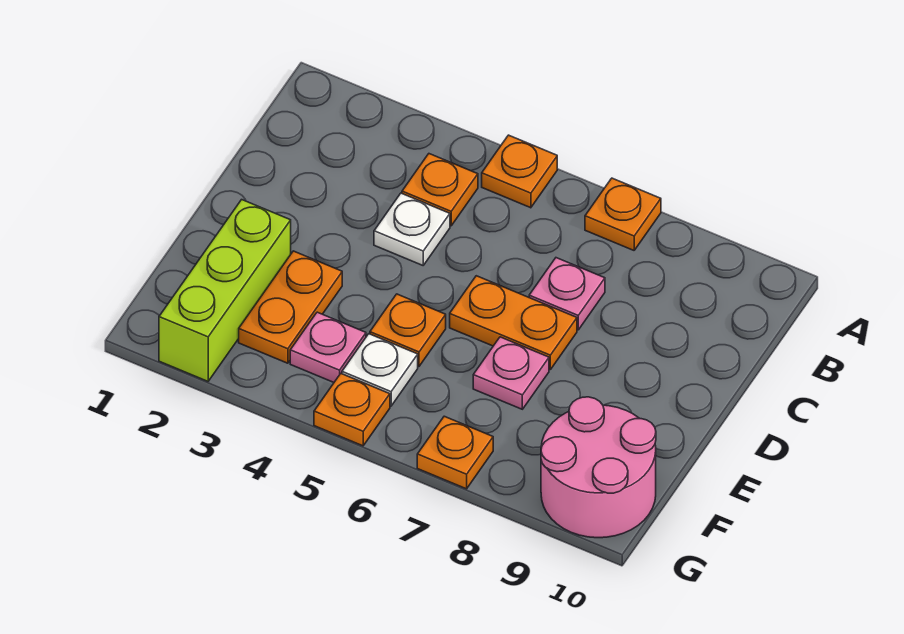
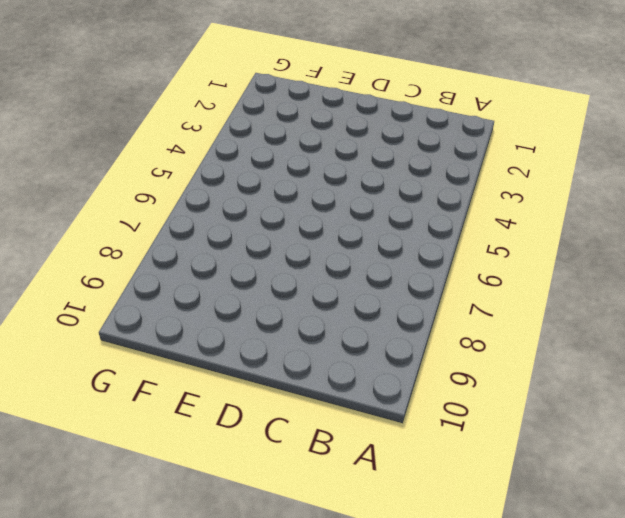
none -> orange 1x1 plate [482,135,557,208]
none -> orange 1x1 plate [585,178,661,250]
none -> orange 1x1 plate [402,154,478,226]

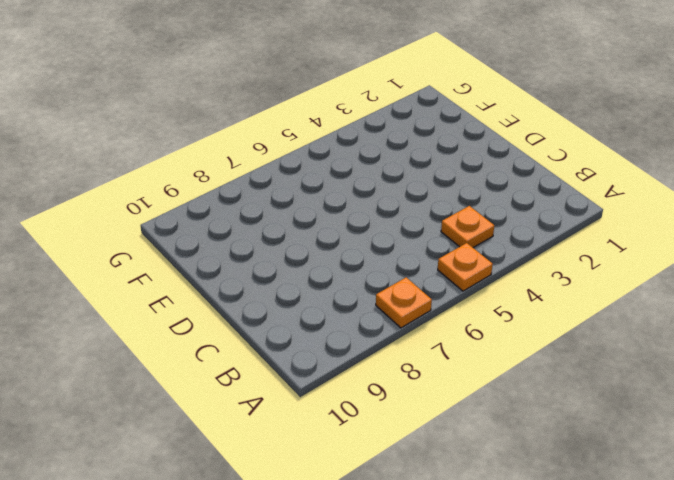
none -> white 1x1 plate [374,193,450,265]
none -> pink 1x1 plate [529,258,605,330]
none -> orange 1x2 plate [450,276,577,370]

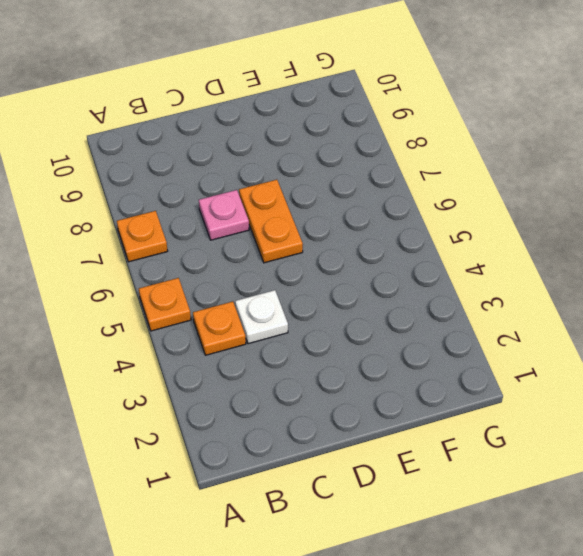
none -> lime 1x3 brick [159,200,291,381]
none -> orange 1x2 plate [239,251,342,363]
none -> orange 1x1 plate [370,294,446,366]

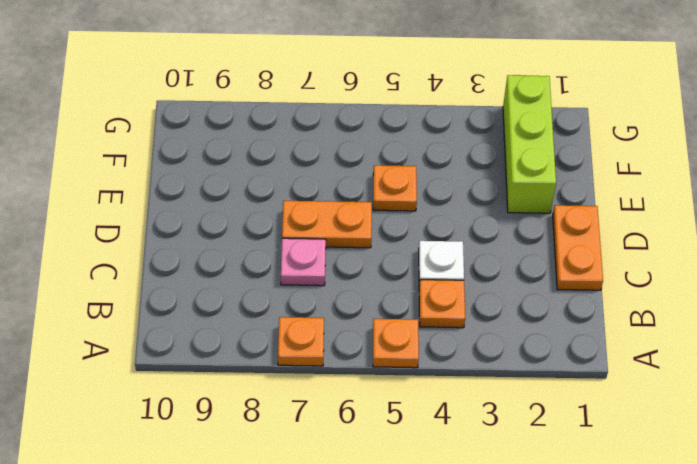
orange 1x2 plate [553,205,603,290] -> orange 1x2 plate moved to [239,251,342,363]
none -> pink 1x1 plate [473,337,549,409]
none -> pink 1x1 plate [290,312,366,382]
none -> white 1x1 plate [342,334,418,406]

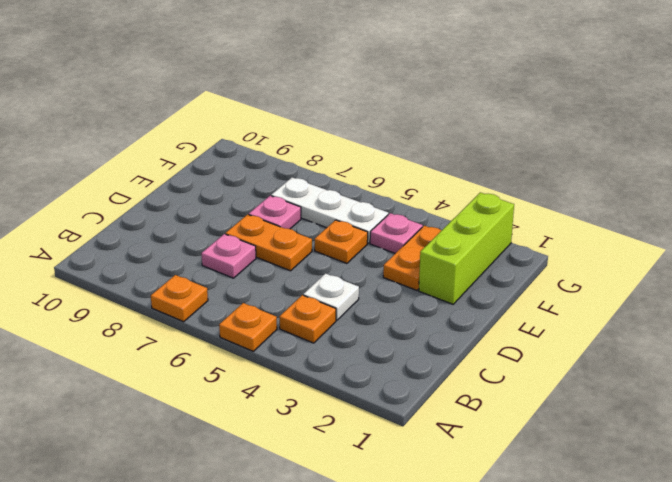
white 1x3 plate [271,178,388,243] -> white 1x1 plate [342,334,418,406]
none -> pink 2x2 round brick [541,397,656,538]
none -> orange 1x1 plate [314,374,390,446]
none -> orange 1x1 plate [417,416,493,489]

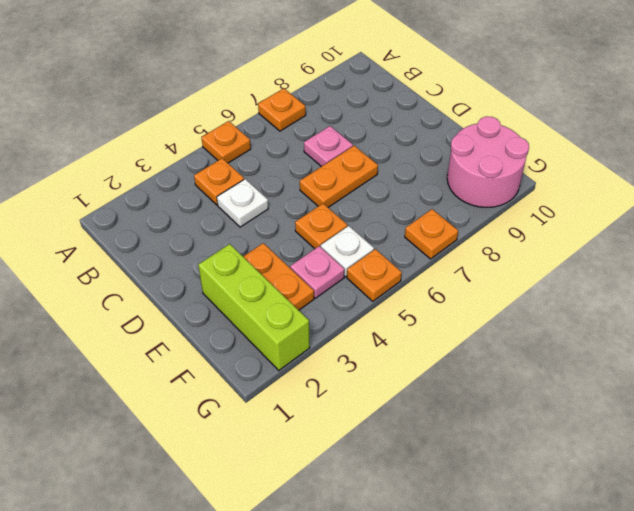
none -> pink 1x1 plate [473,337,549,409]

